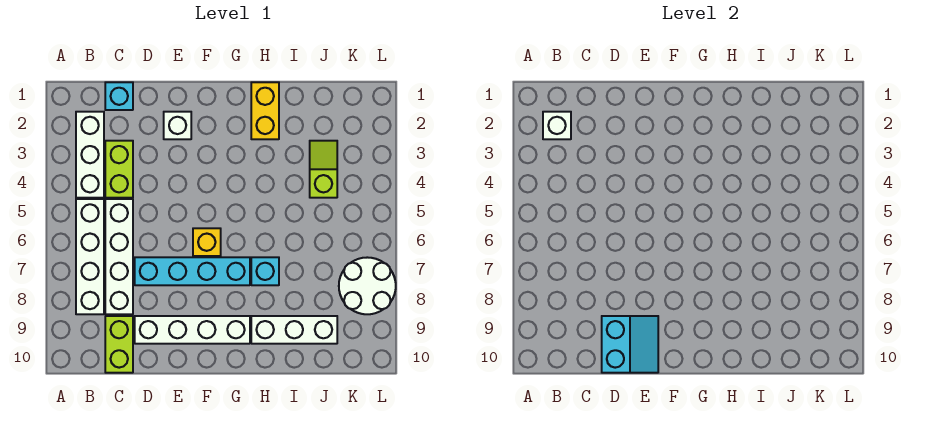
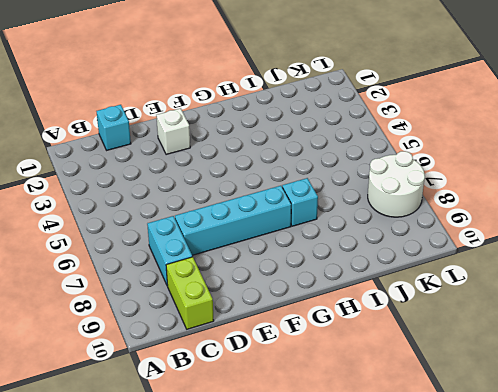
cyan 1x2 brick [147,216,192,286] -> white 1x4 brick [105,199,133,314]
none -> white 1x3 brick [76,112,104,198]
none -> white 1x4 brick [76,199,104,314]
none -> lime 1x2 brick [105,141,133,198]

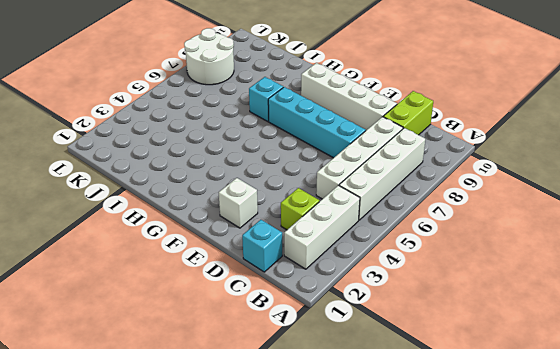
lime 1x1 brick [281,188,319,230] -> lime 1x2 brick [105,141,133,198]
none -> yellow 1x1 brick [193,228,221,256]
none -> yellow 1x2 brick [251,82,279,139]
none -> white 1x3 brick [251,316,337,344]

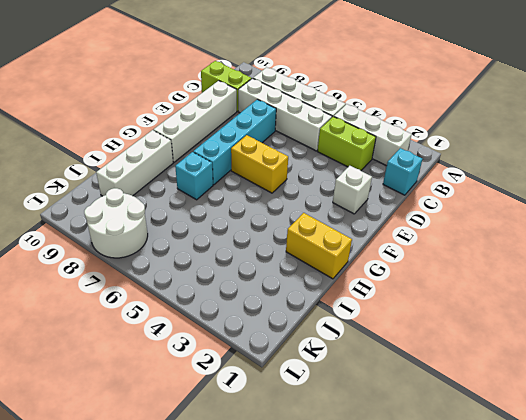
yellow 1x2 brick [231,135,288,193] -> yellow 1x1 brick [193,228,221,256]
none -> lime 1x2 slope [310,141,337,198]
none -> white 1x1 brick [543,112,571,139]
none -> cyan 2x2 slope [602,316,658,373]

